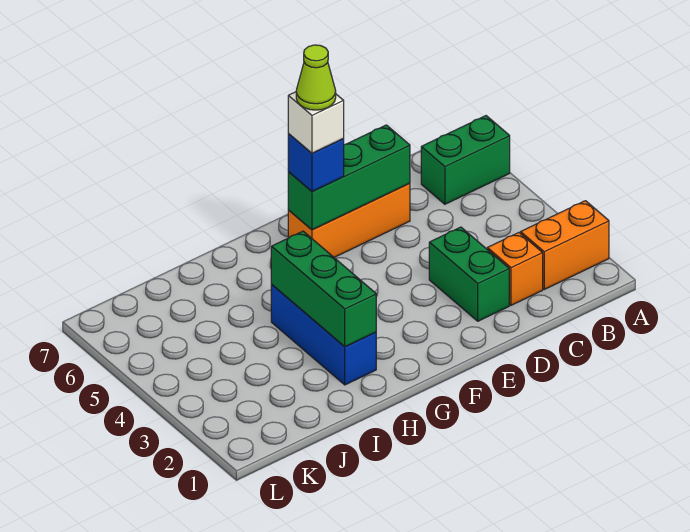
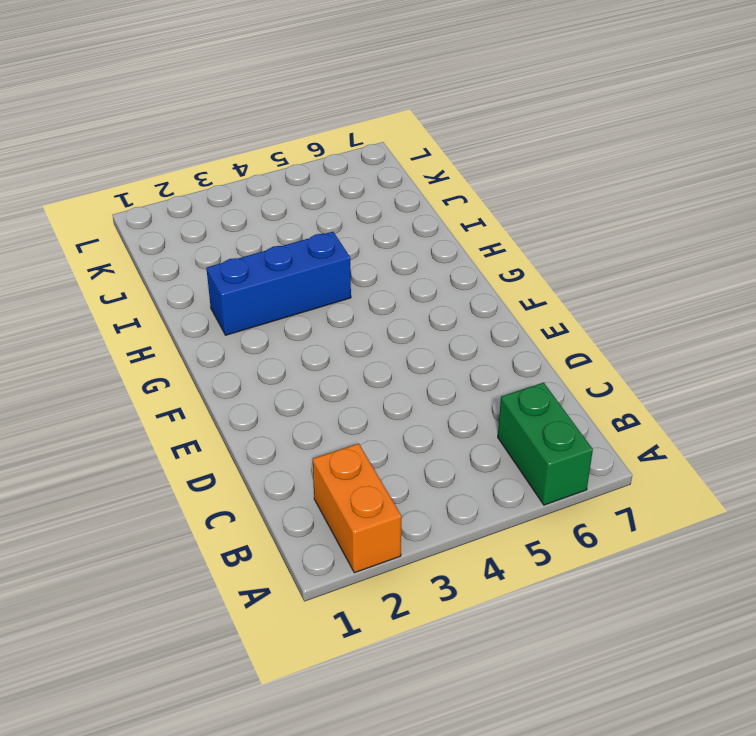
none -> orange 1x1 brick [487,233,543,305]
none -> green 1x2 brick [429,227,509,321]

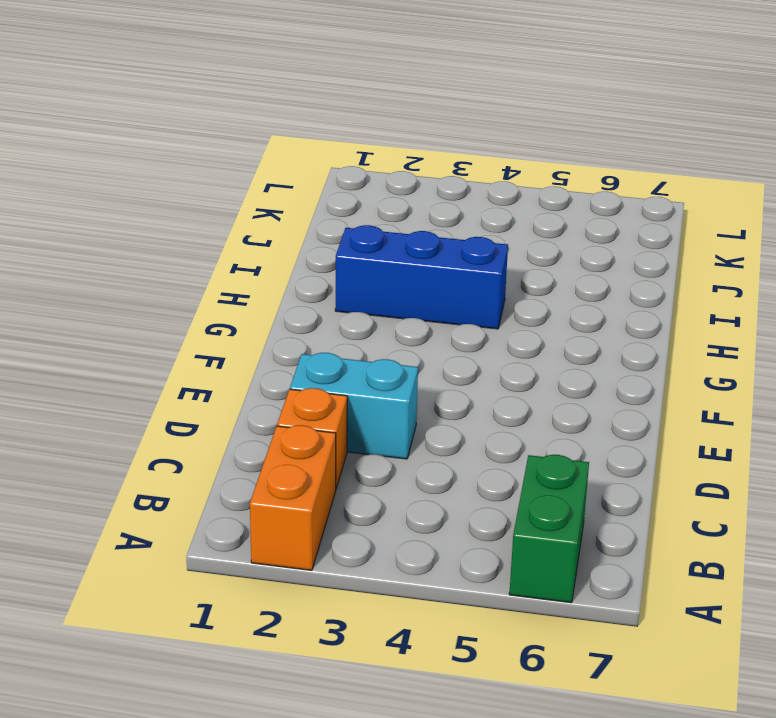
cyan 1x2 brick [290,353,418,459] -> green 1x2 brick [429,227,509,321]
none -> orange 1x3 brick [288,183,410,257]
none -> green 1x3 brick [288,125,410,230]

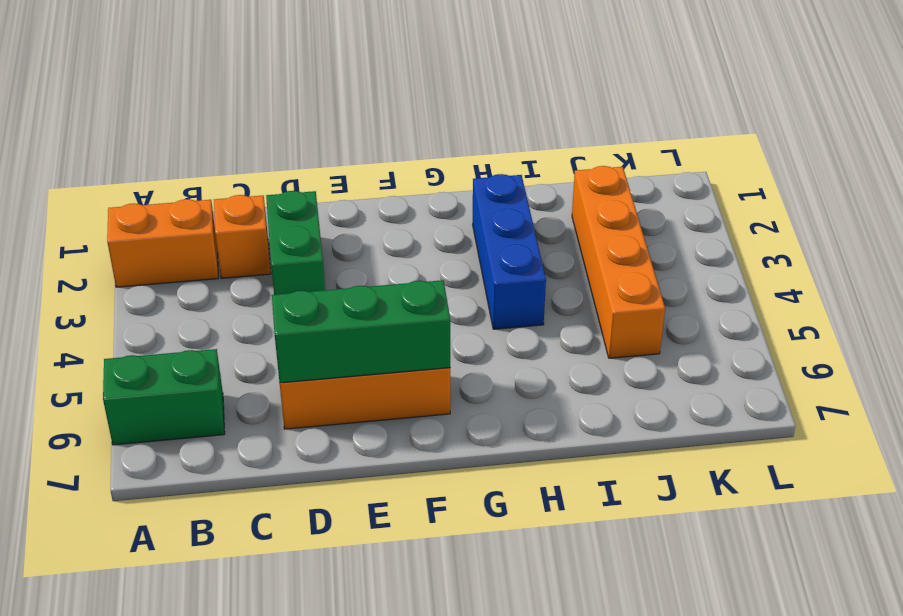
orange 1x4 brick [572,166,665,358] -> none
none -> green 1x3 brick [271,231,376,347]
none -> blue 1x1 brick [288,134,344,192]

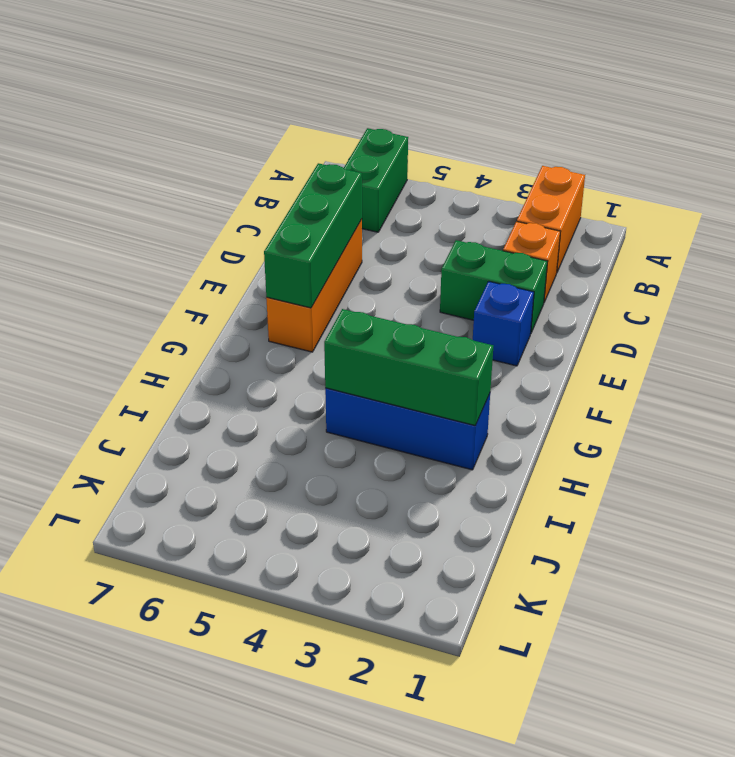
blue 1x1 brick [473,281,534,366] -> blue 1x1 brick moved to [288,134,344,192]
none -> white 1x1 brick [288,92,344,153]
none -> lime 1x1 cone [296,45,336,110]

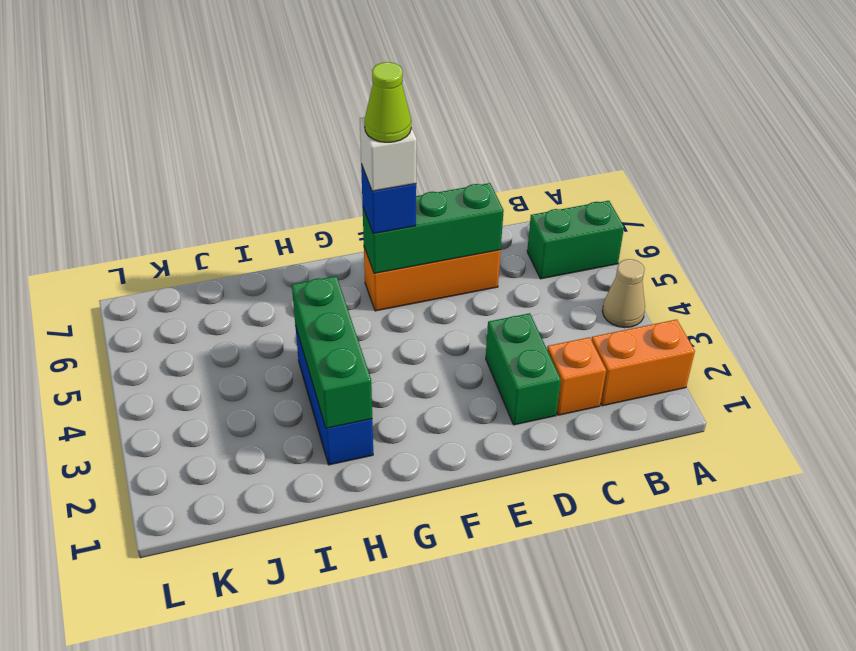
tan 1x1 cone [602,259,645,328] -> none

